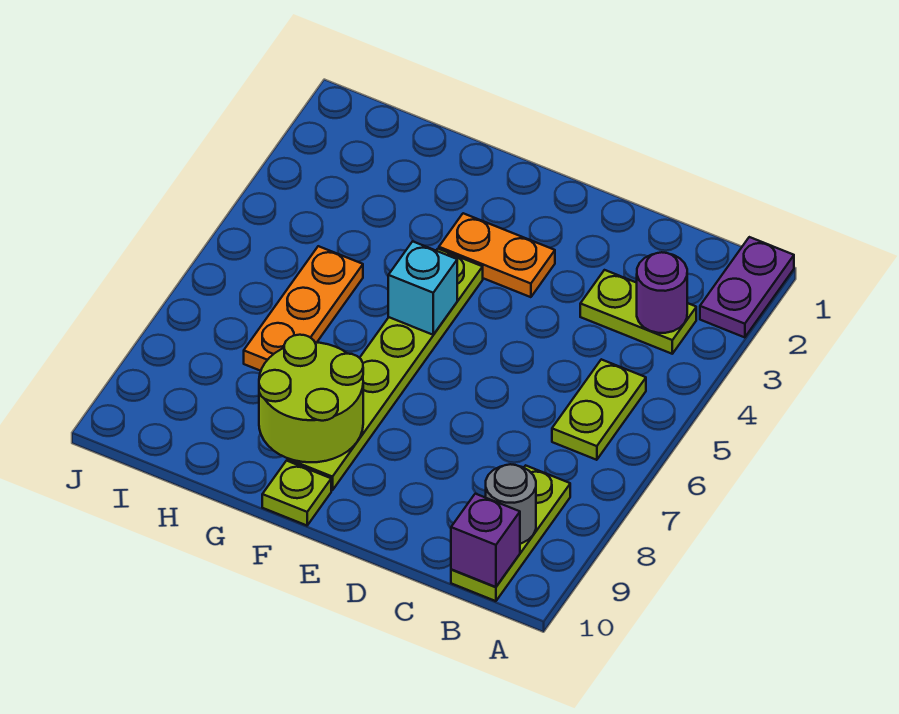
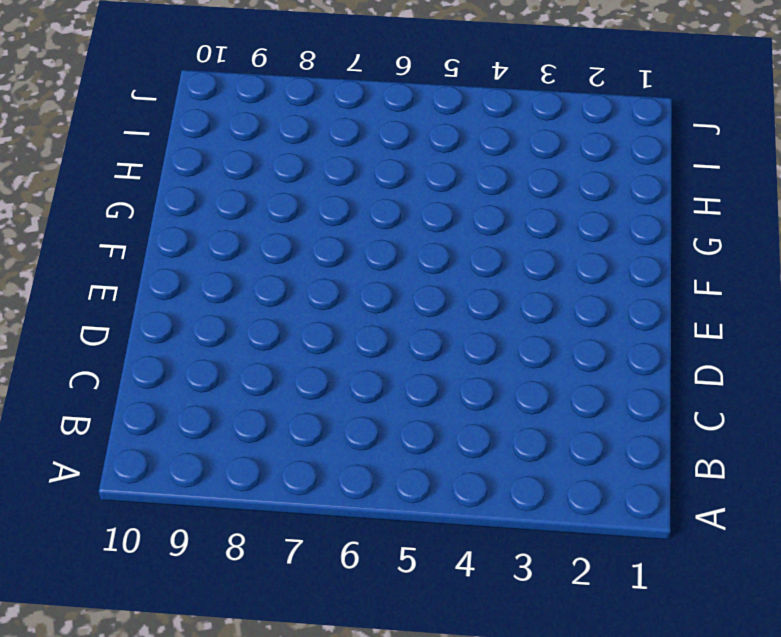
none -> purple 1x2 plate [700,237,794,337]
none -> lime 1x2 plate [580,270,696,354]
none -> lime 1x2 plate [552,359,646,460]

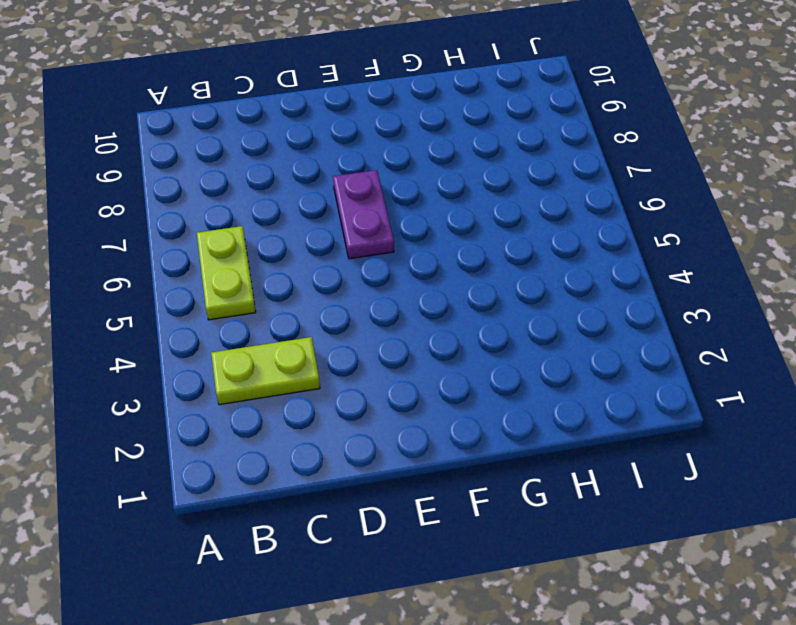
purple 1x2 plate [333,170,394,259] -> purple 1x2 plate moved to [700,237,794,337]
none -> lime 1x3 plate [451,465,570,601]
none -> orange 1x2 plate [439,213,555,297]
none -> lime 1x6 plate [288,249,483,490]

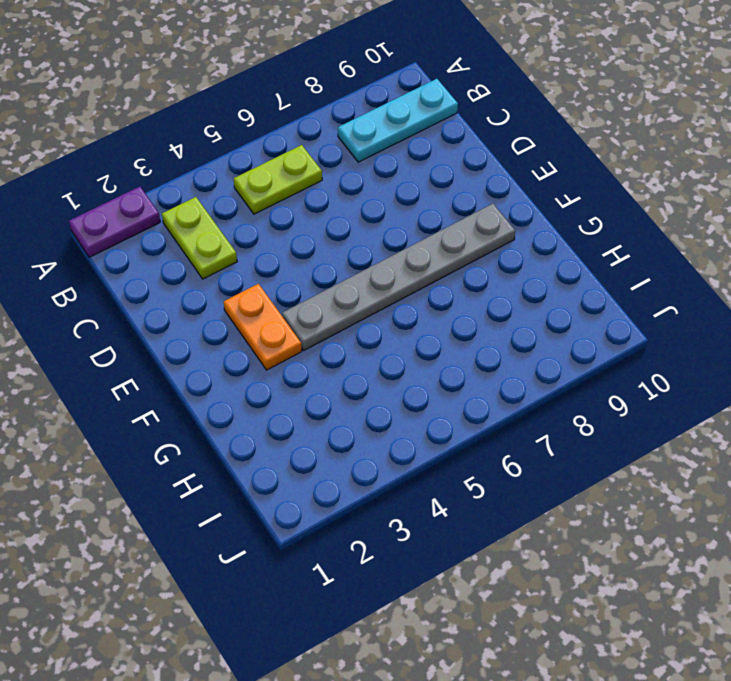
cyan 1x3 plate [338,79,458,162] -> lime 1x3 plate [451,465,570,601]
grey 1x6 plate [282,204,515,350] -> lime 1x6 plate [288,249,483,490]
none -> lime 1x1 plate [262,461,331,526]
none -> orange 1x3 plate [244,246,363,371]
none -> purple 1x1 round brick [637,252,687,333]

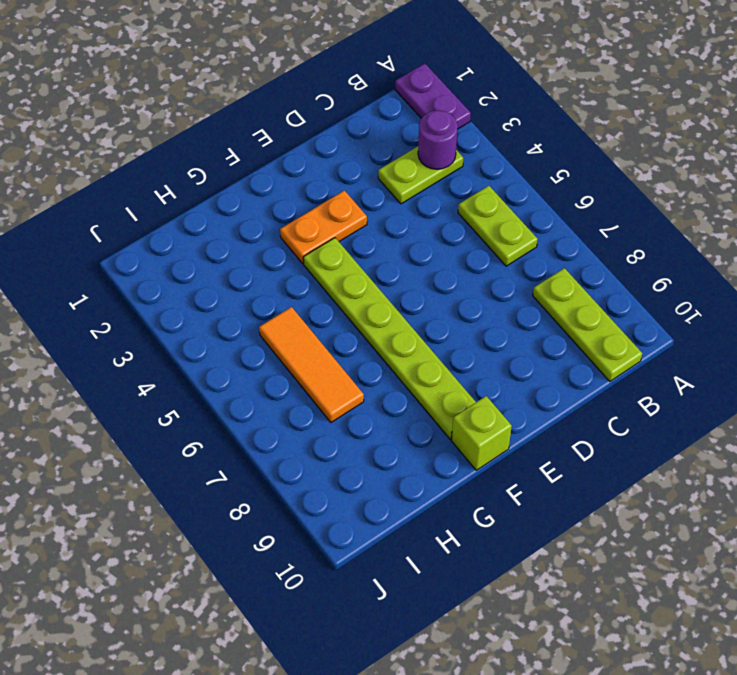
lime 1x1 brick [451,396,512,470] -> lime 1x1 plate [262,461,331,526]
orange 1x3 tile [259,307,364,422] -> orange 1x3 plate [244,246,363,371]
none -> grey 1x1 round brick [486,464,536,544]
none -> purple 1x1 brick [451,494,520,587]
none -> cyan 1x1 brick [388,241,457,335]

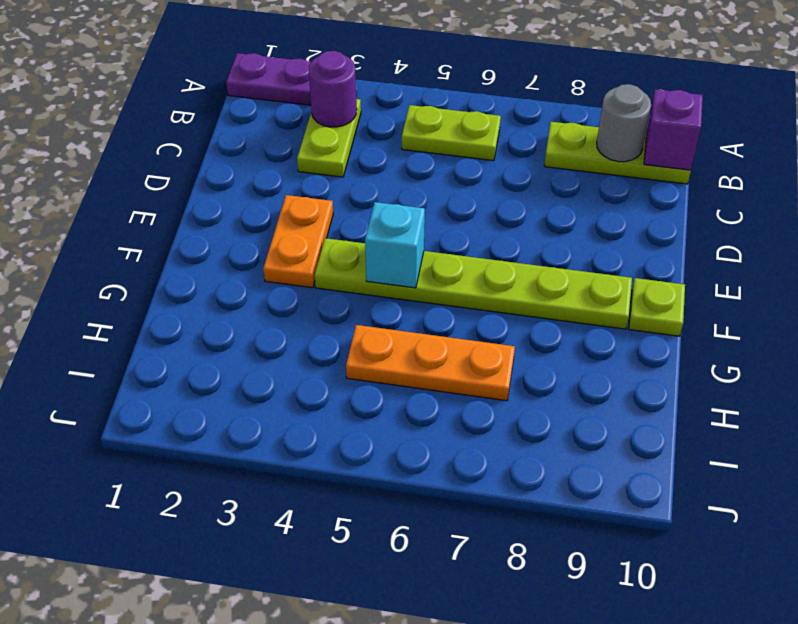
none -> lime 2x2 round brick [259,335,363,462]

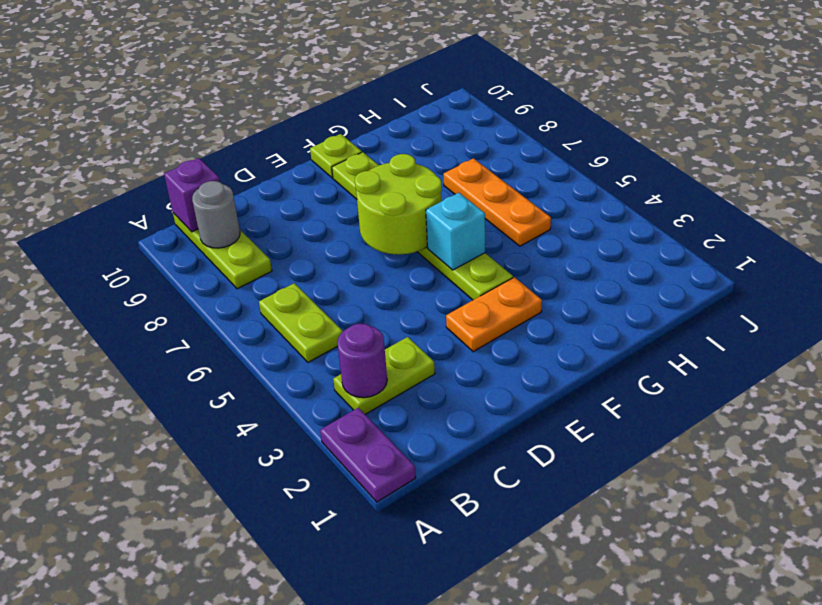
lime 2x2 round brick [355,154,442,254] -> lime 2x2 round brick moved to [259,335,363,462]

